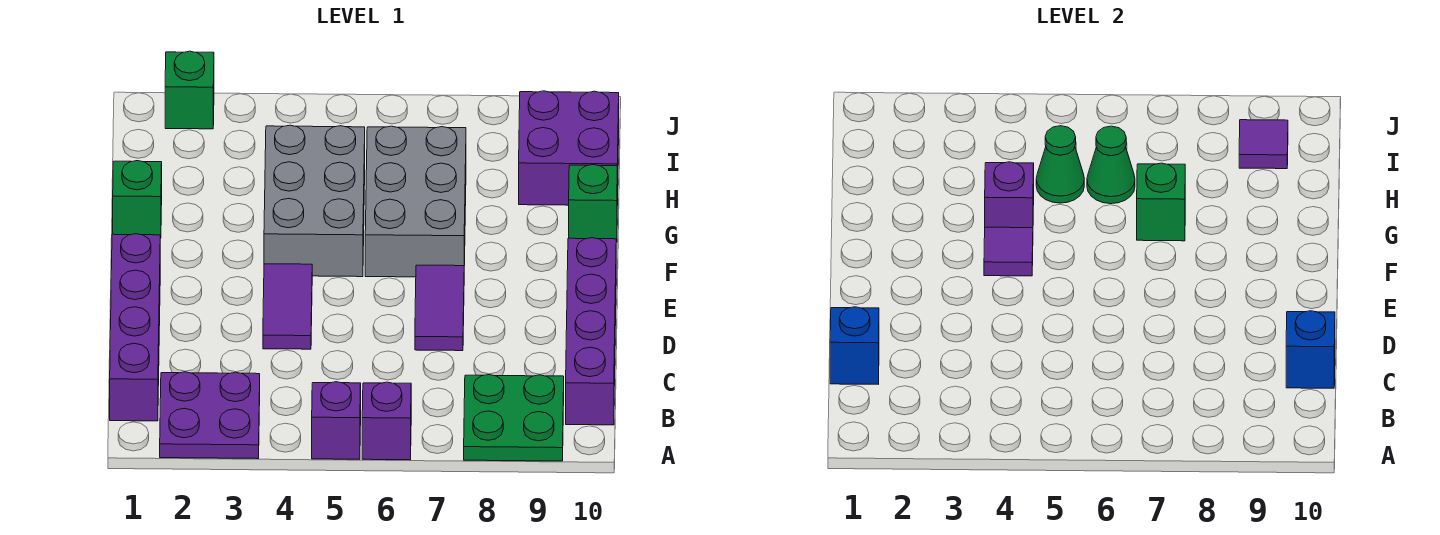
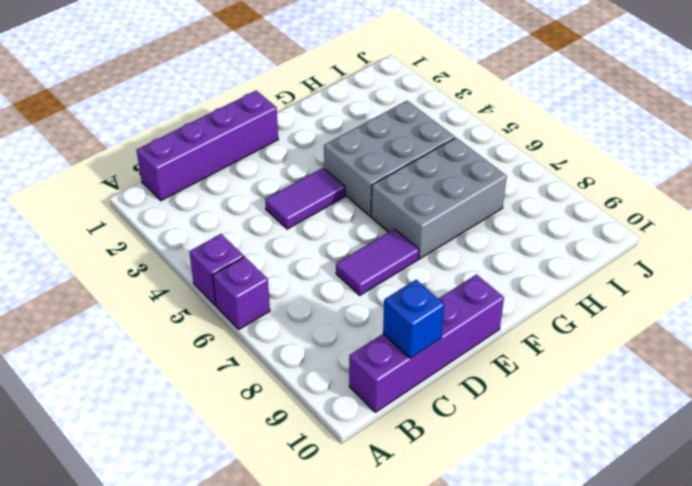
none -> purple 2x2 plate [160,372,260,459]
none -> green 2x2 plate [464,375,564,461]
none -> green 1x1 brick [113,161,162,238]

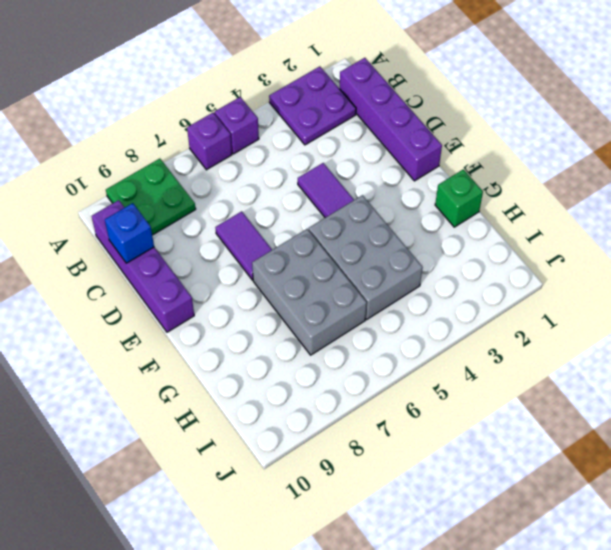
none -> green 1x1 brick [569,165,617,242]
none -> purple 2x2 brick [519,91,619,205]
none -> green 1x1 brick [165,51,214,129]

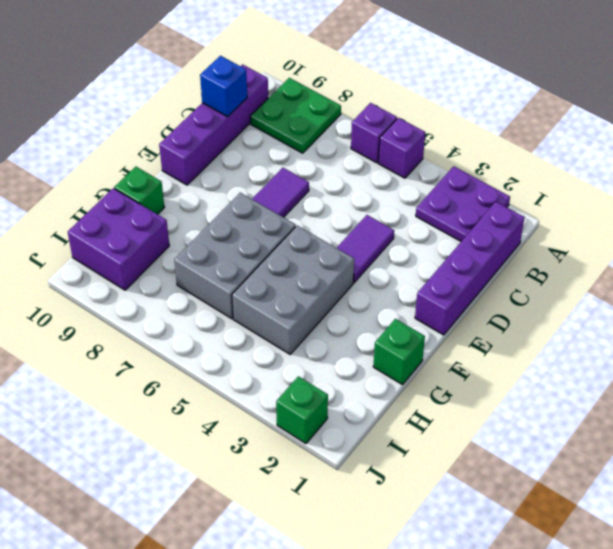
none -> blue 1x1 brick [830,307,879,384]
none -> purple 1x1 tile [984,227,1033,276]
none -> purple 1x1 brick [985,162,1034,228]

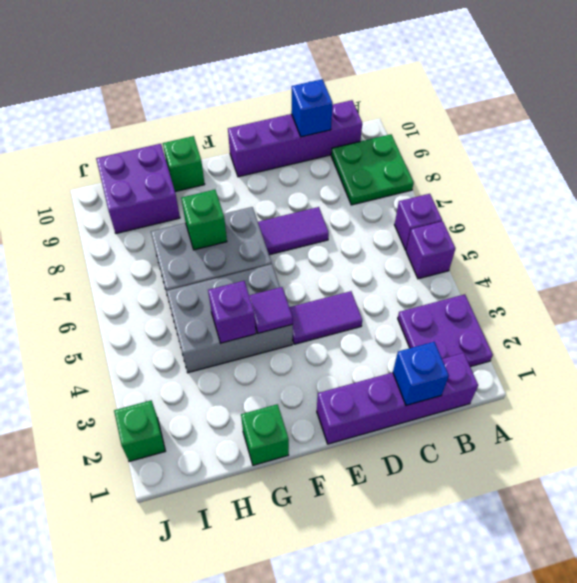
none -> green 1x1 cone [1036,126,1084,203]
none -> green 1x1 cone [1087,126,1135,204]
none -> purple 1x1 tile [1239,120,1288,169]

